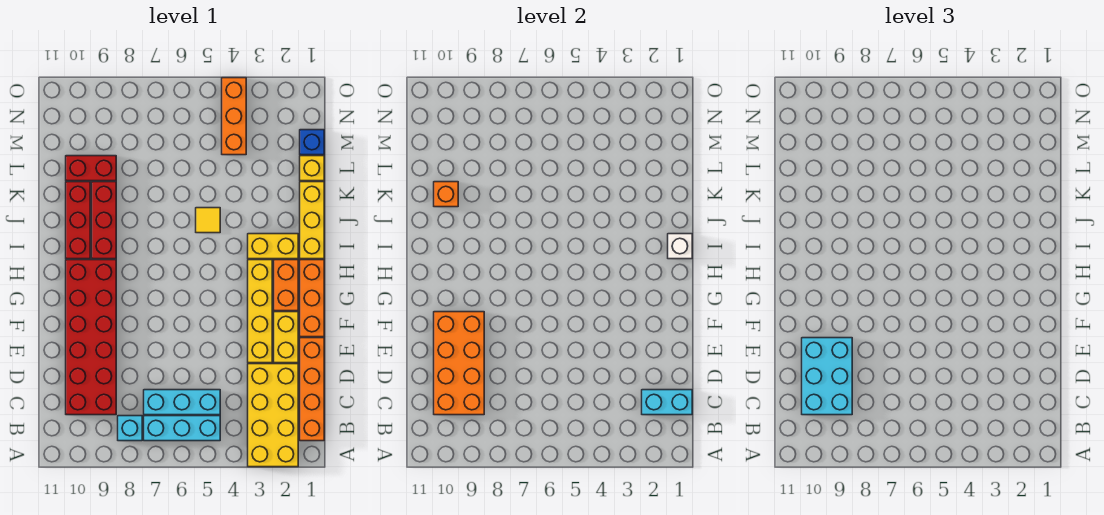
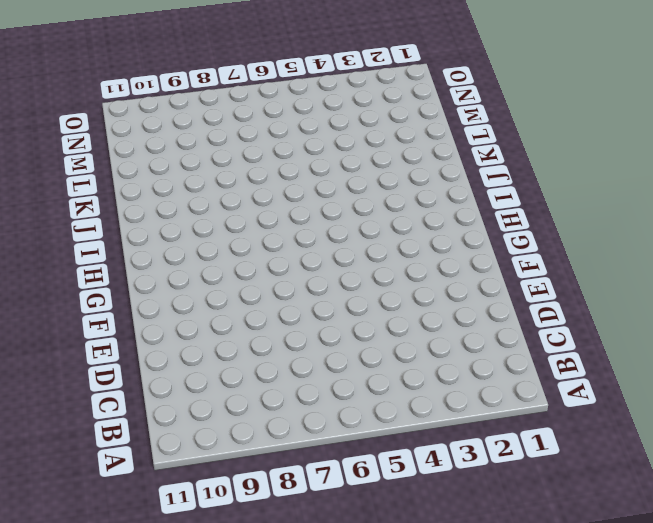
none -> yellow 2x4 brick [248,364,298,467]
none -> orange 1x4 brick [300,338,324,441]
none -> cyan 1x3 brick [144,416,220,441]

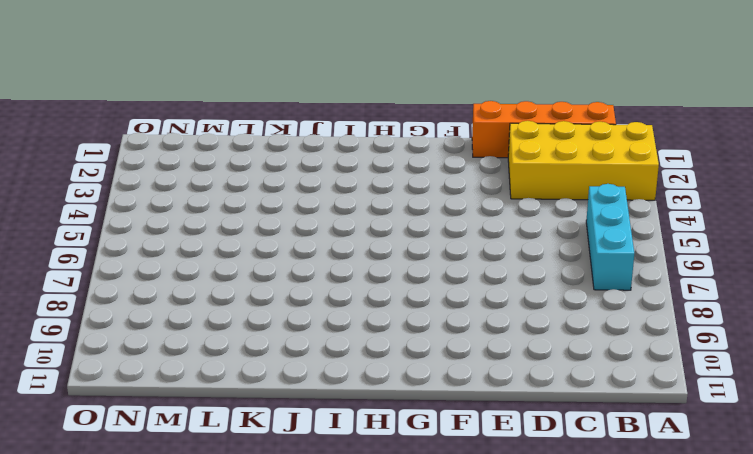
none -> cyan 1x1 brick [118,416,142,441]
none -> cyan 1x3 brick [144,390,220,415]
none -> red 2x6 brick [66,260,116,415]

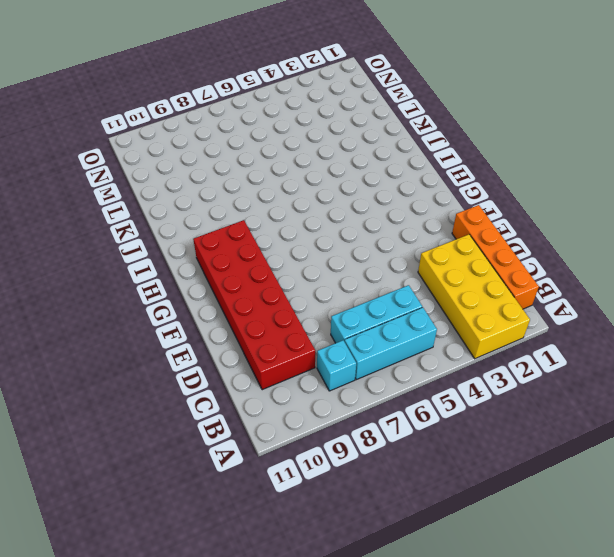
none -> yellow 1x2 brick [274,312,298,363]
none -> yellow 1x4 brick [248,260,272,363]
none -> orange 1x3 brick [300,260,324,337]

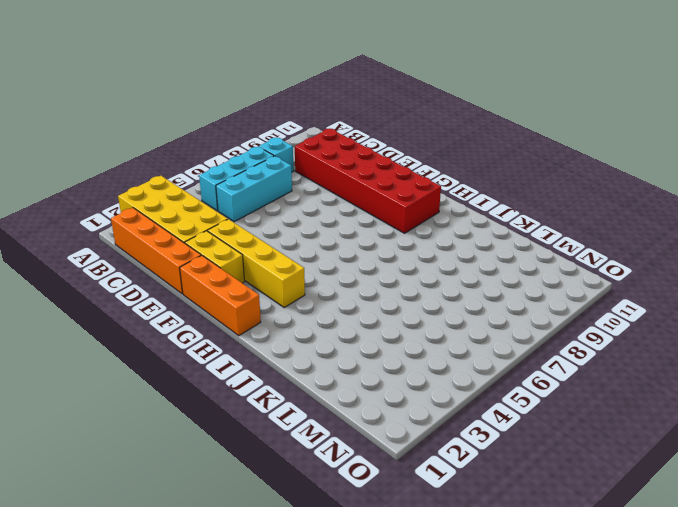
none -> orange 1x2 brick [274,260,298,311]
none -> yellow 1x3 brick [300,182,324,259]
none -> yellow 1x2 brick [248,234,298,259]

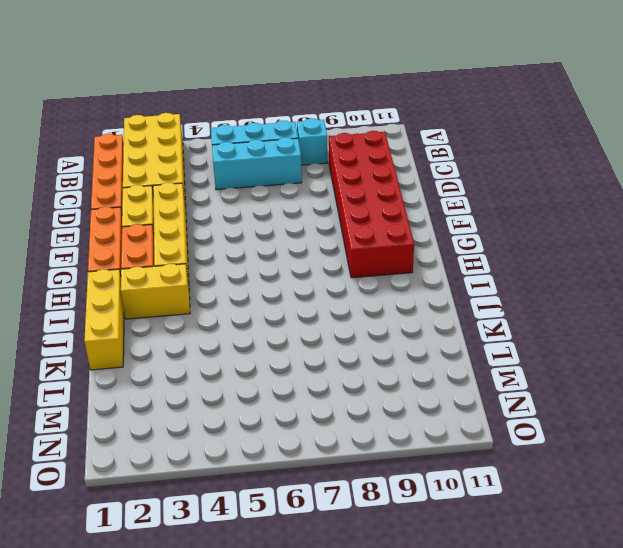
none -> red 1x3 brick [92,182,116,259]
none -> red 1x3 brick [66,182,90,259]
none -> yellow 1x1 tile [196,208,220,233]

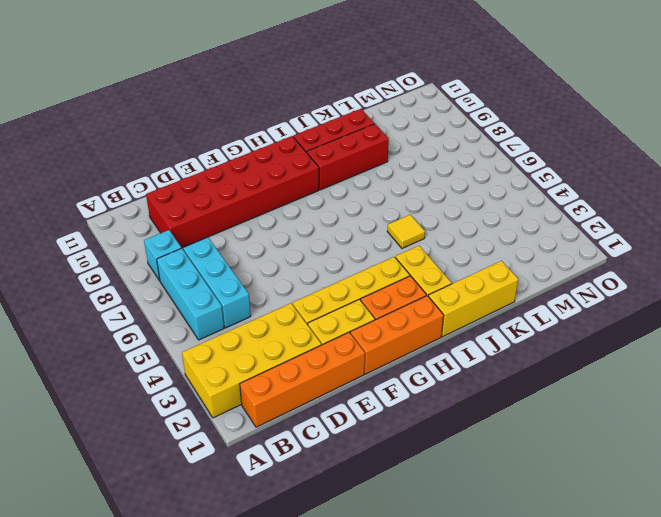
none -> yellow 1x1 brick [300,156,324,181]
none -> red 1x2 brick [66,156,116,181]
none -> blue 1x1 brick [300,130,324,155]

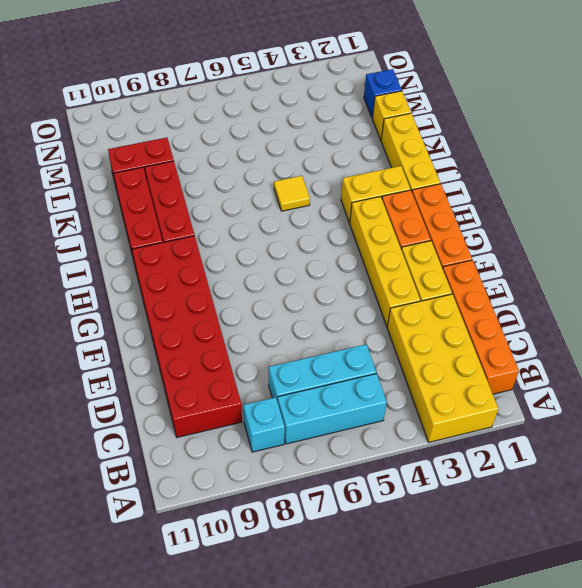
none -> orange 1x3 brick [222,78,246,155]
none -> cyan 1x2 brick [642,390,692,415]
none -> orange 2x4 brick [434,312,484,415]

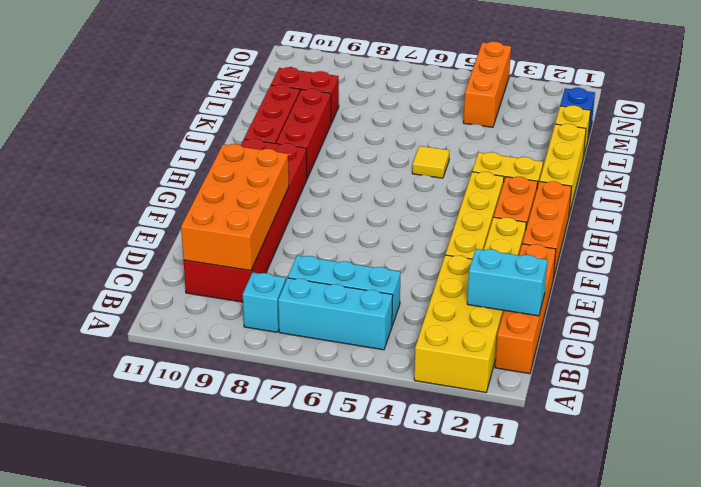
none -> white 1x1 brick [668,234,692,259]
none -> orange 1x1 brick [434,182,458,207]
none -> cyan 2x3 brick [802,338,852,415]

